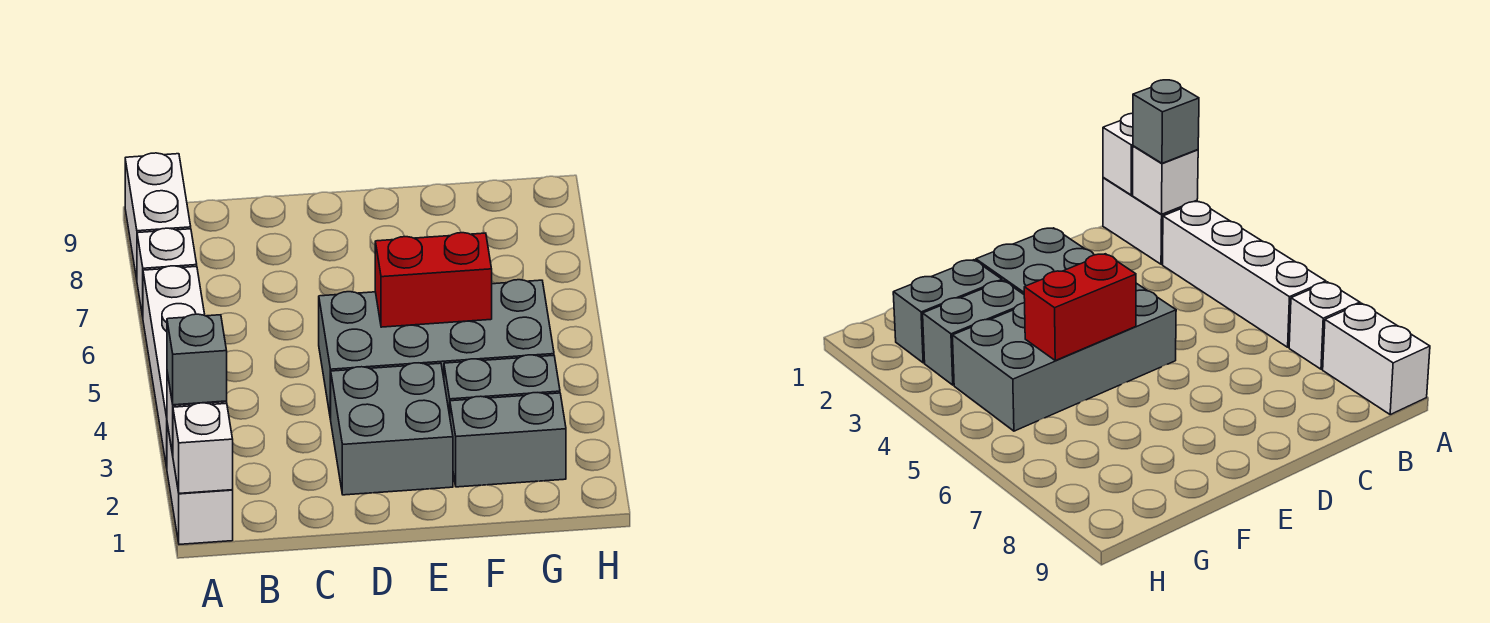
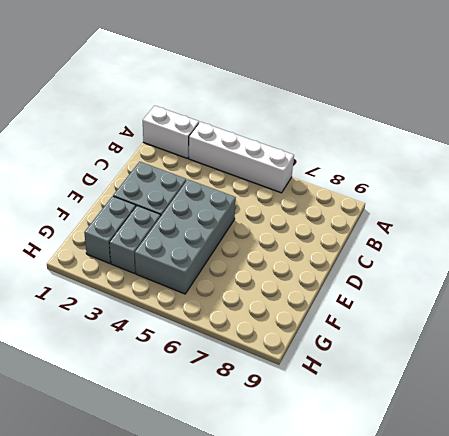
none -> white 1x1 brick [137,228,197,317]
none -> white 1x2 brick [125,153,191,279]
none -> white 1x1 brick [173,403,233,493]

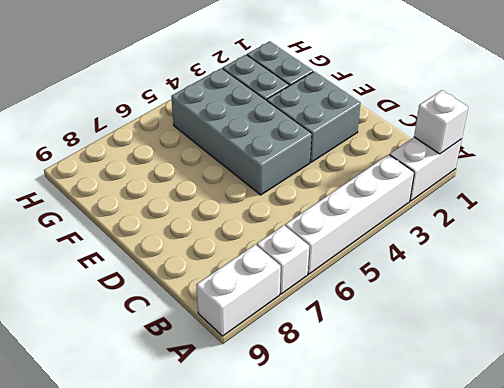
none -> white 1x1 brick [1133,146,1198,214]
none -> red 1x2 brick [375,233,492,327]
none -> grey 1x1 brick [167,314,227,405]

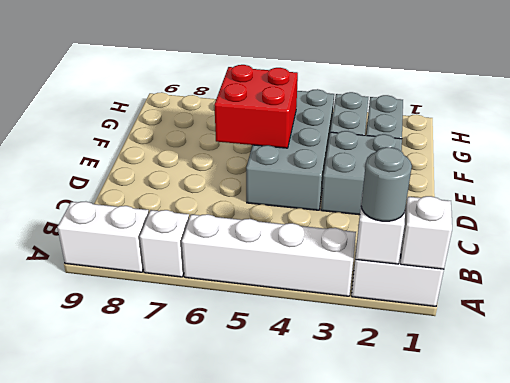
grey 1x1 round brick [361,147,412,221] -> grey 1x1 brick [167,314,227,405]
red 2x2 brick [214,65,298,148] -> red 1x2 brick [375,233,492,327]

